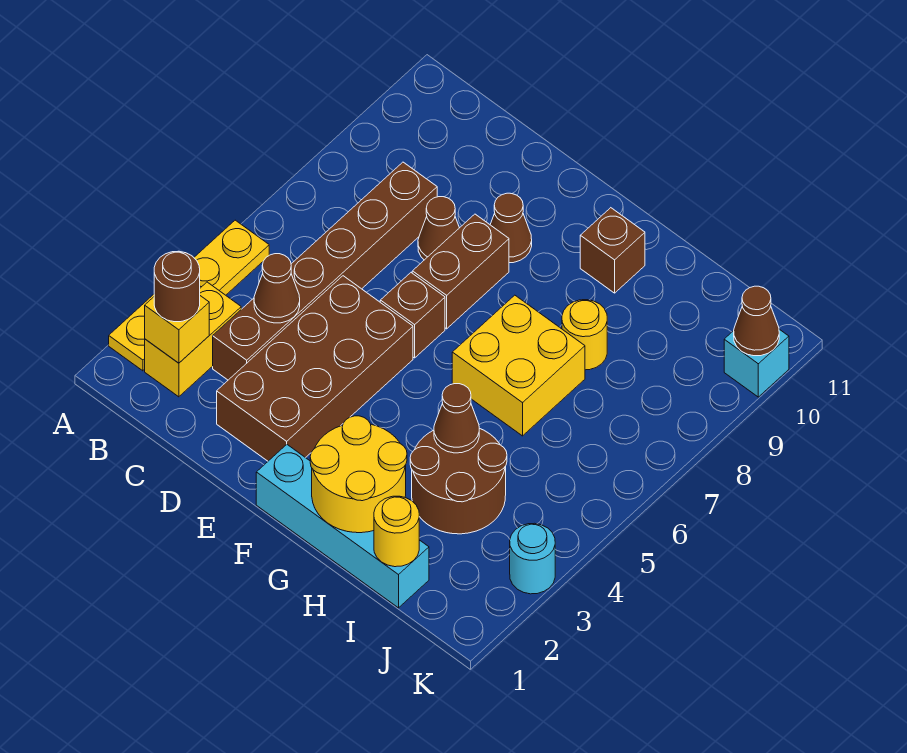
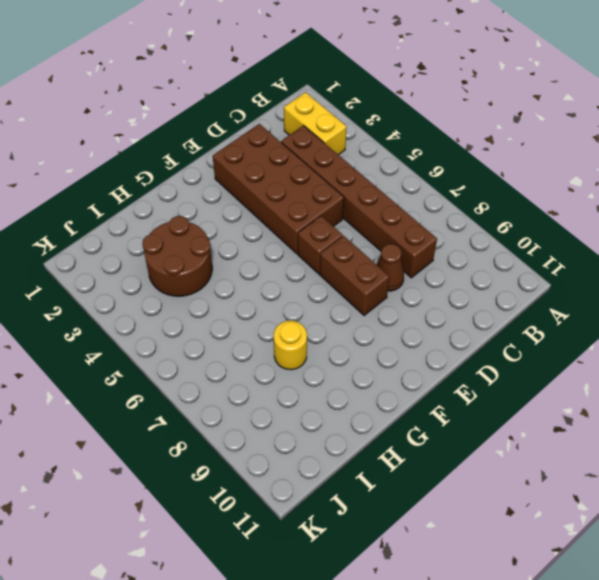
none -> yellow 1x4 plate [109,220,269,371]
none -> brown 1x1 cone [490,193,532,263]
none -> cyan 1x4 brick [256,445,429,608]

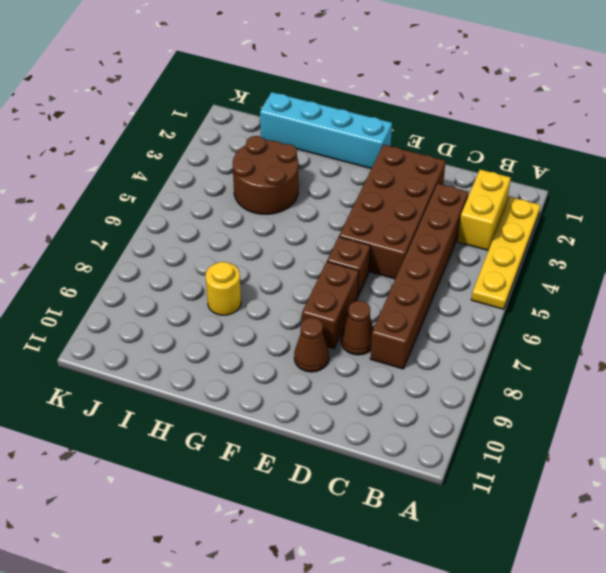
none -> yellow 2x2 brick [452,295,585,436]
none -> brown 1x1 brick [580,208,645,293]
none -> cyan 1x1 round brick [510,523,555,594]

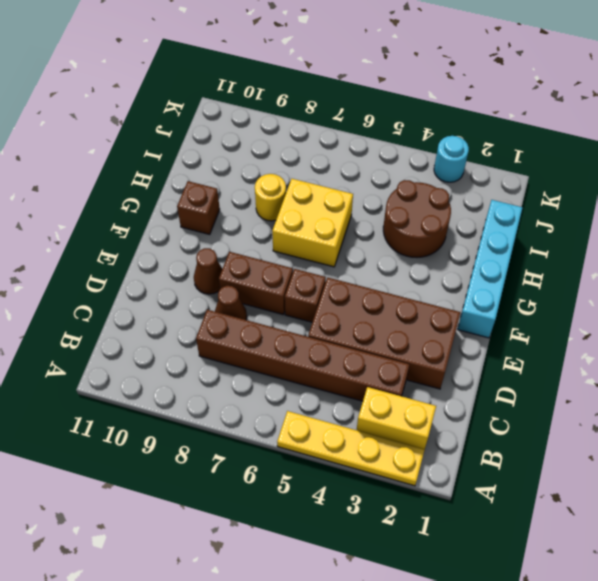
none -> cyan 1x1 brick [724,329,789,397]
none -> yellow 1x1 brick [145,296,209,363]
none -> brown 1x1 cone [254,254,300,323]

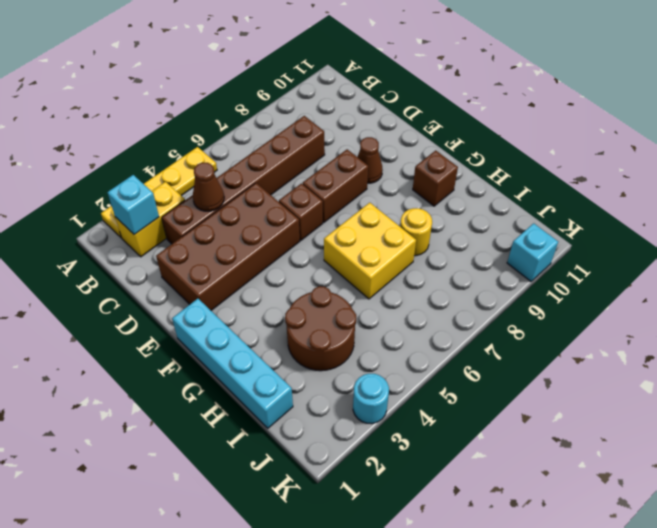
cyan 1x1 brick [107,175,159,235] -> yellow 1x1 brick [145,296,209,363]
none -> brown 1x1 cone [418,197,459,260]
none -> yellow 2x2 round brick [310,416,407,533]
none -> brown 1x1 cone [434,384,479,453]

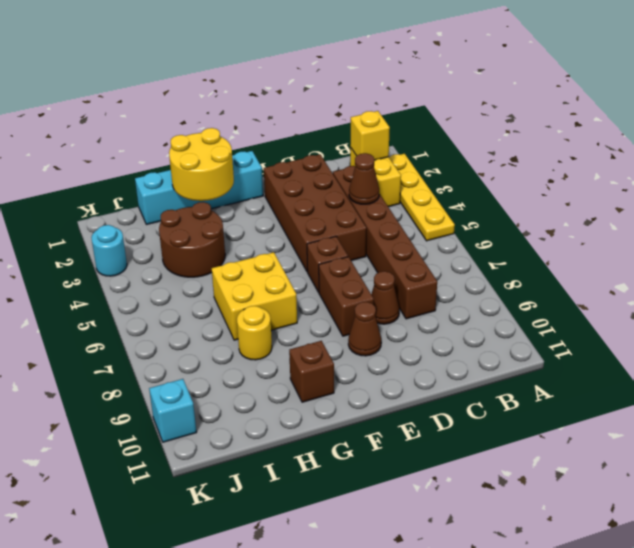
none -> brown 1x1 cone [434,384,479,453]
none -> yellow 1x1 round brick [374,496,419,567]
none -> brown 1x1 cone [734,286,779,356]

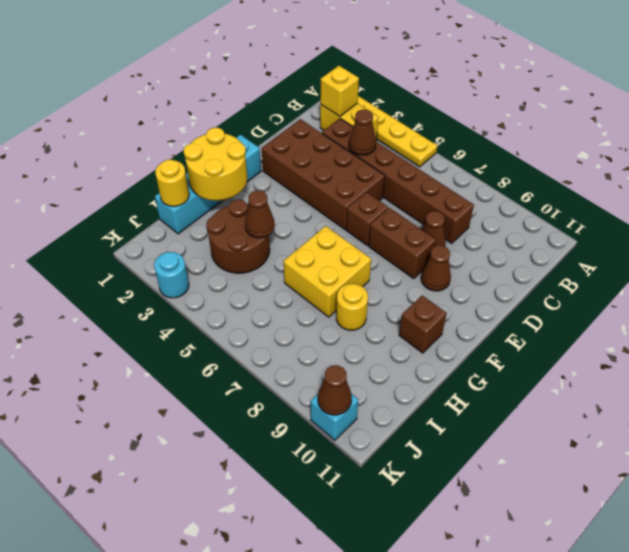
none -> brown 1x1 round brick [154,251,200,322]

